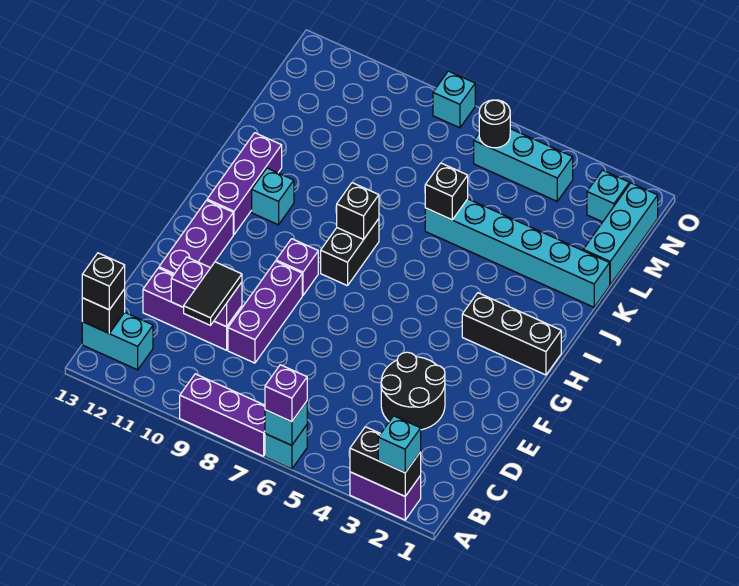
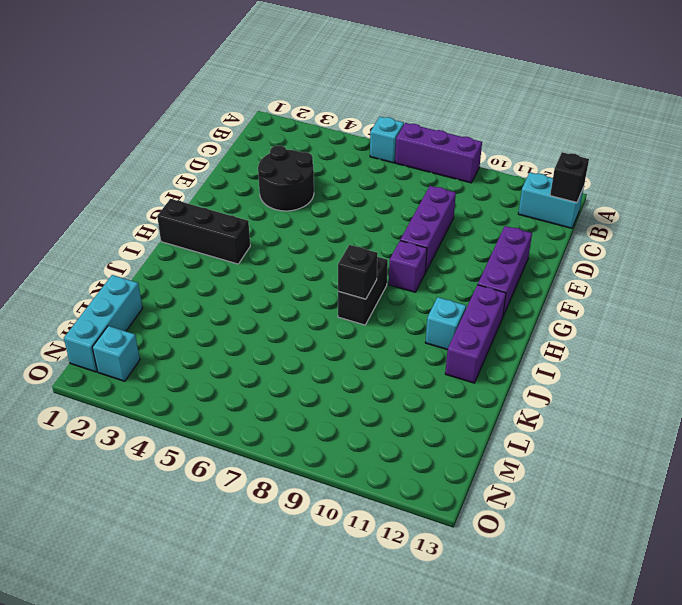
none -> purple 1x2 brick [350,472,421,520]
none -> purple 1x3 brick [143,268,242,350]
none -> cyan 1x6 brick [425,199,610,307]

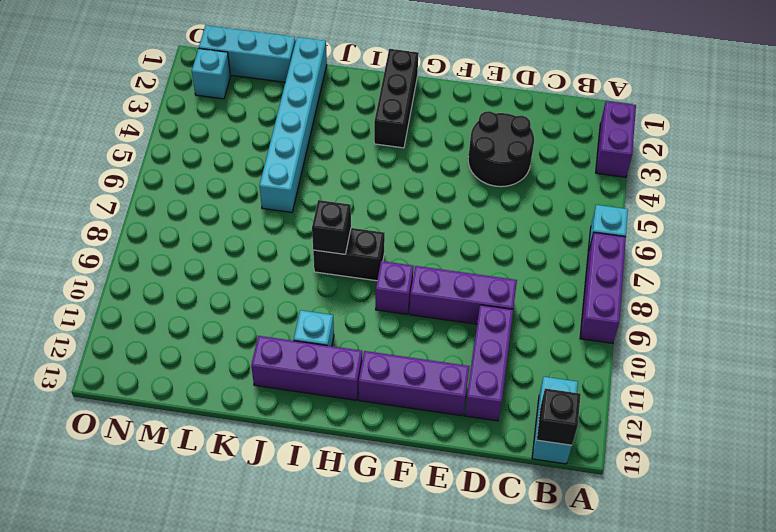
none -> cyan 1x3 brick [474,129,573,201]
none -> cyan 1x1 brick [433,71,475,128]
none -> black 1x2 brick [350,427,421,496]

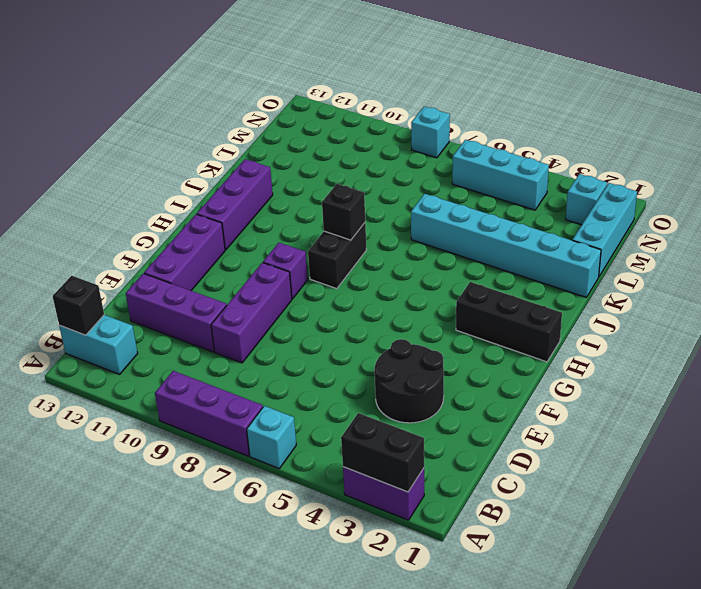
none -> cyan 1x1 brick [252,168,294,225]
none -> cyan 1x1 brick [265,401,307,445]
none -> purple 1x2 brick [171,257,242,327]

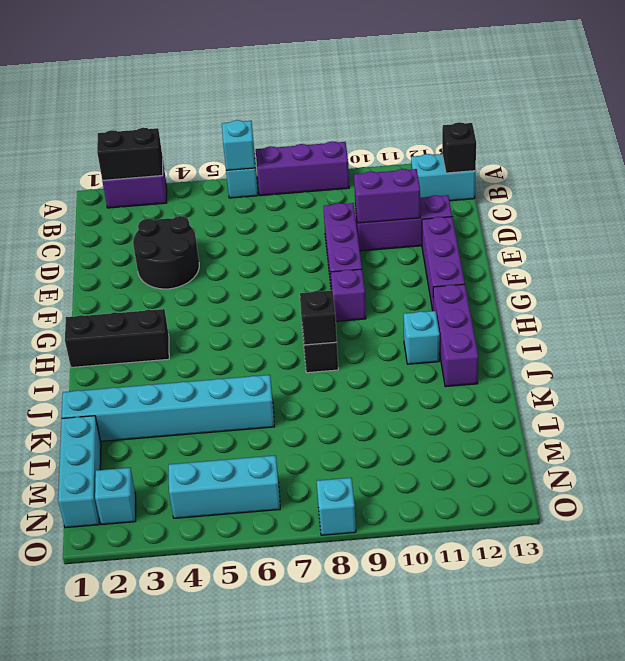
none -> black 1x1 brick [425,163,468,220]
none -> black 1x1 round brick [479,100,510,148]
none -> cyan 1x1 brick [378,416,421,473]

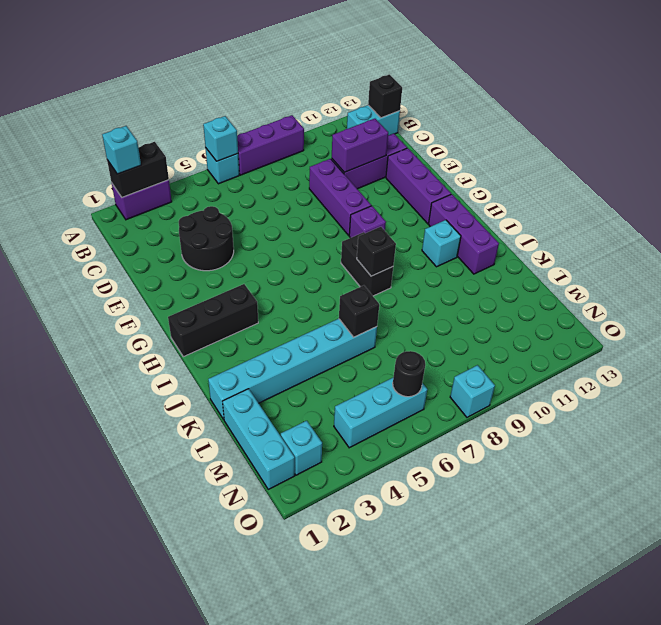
none -> purple 1x1 brick [265,365,307,422]
none -> black 1x1 brick [82,253,125,310]
none -> black 1x2 tile [183,262,242,325]

